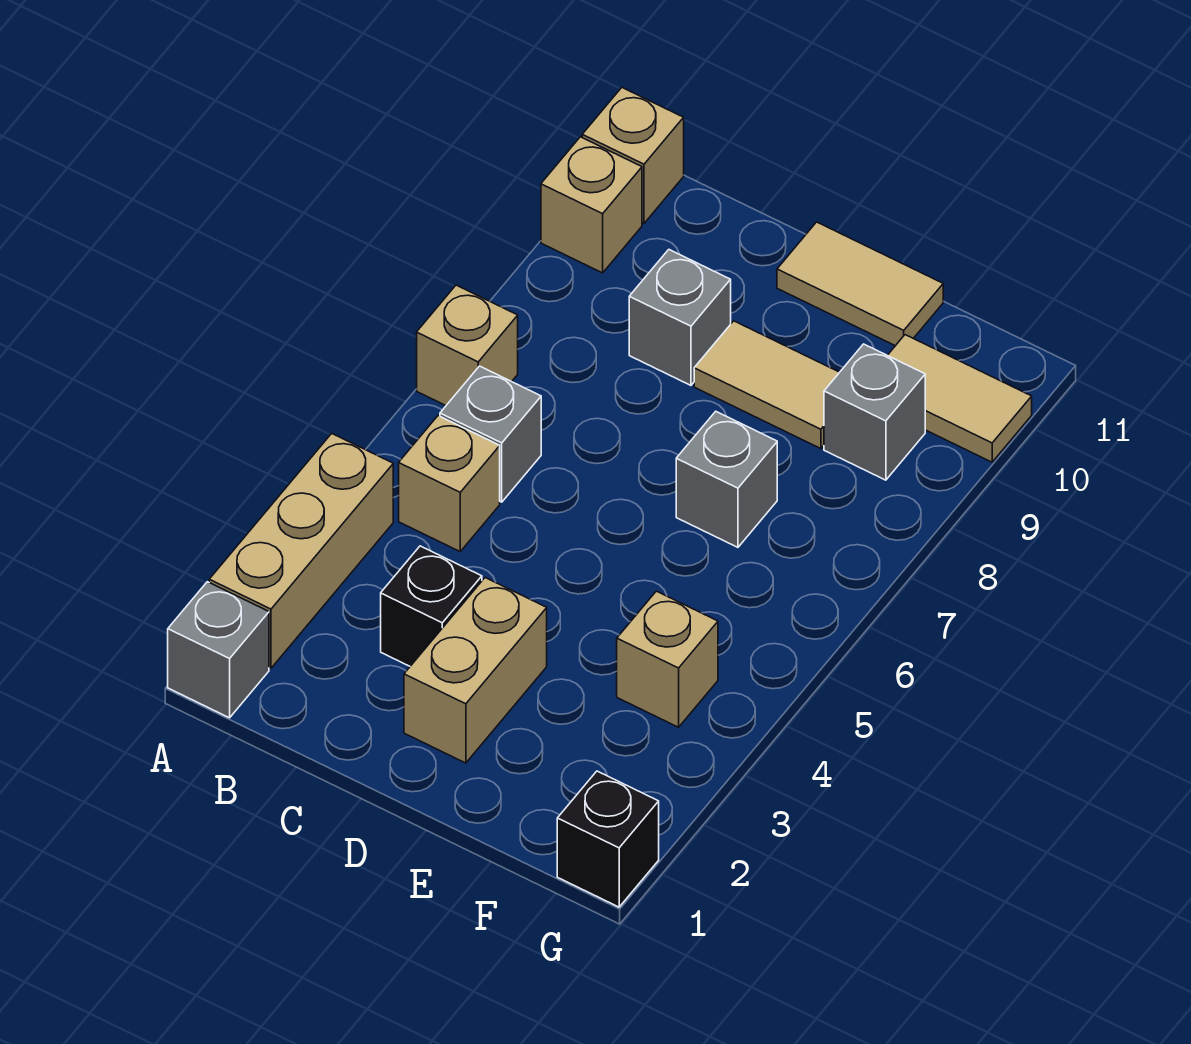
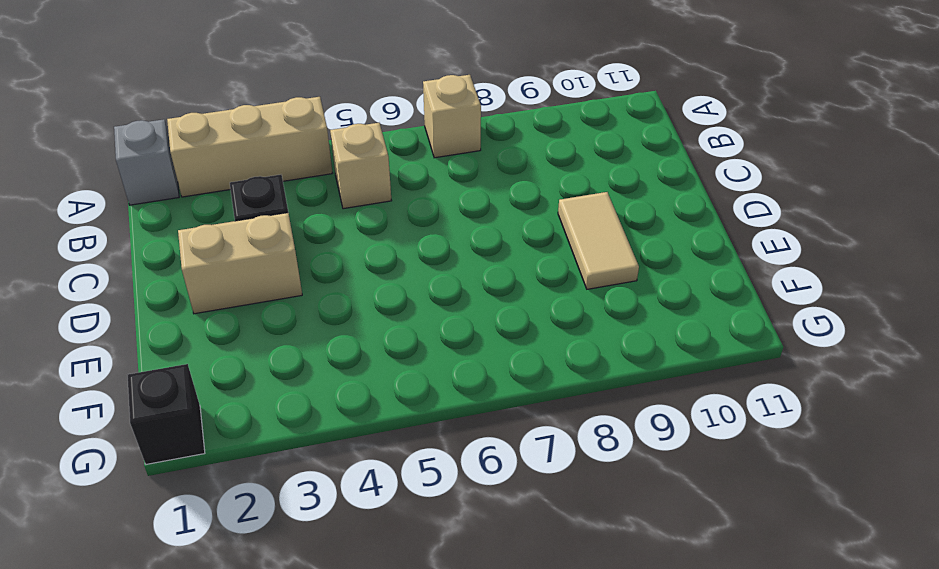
none -> tan 1x1 brick [541,137,642,273]
none -> tan 1x1 brick [582,88,684,223]
none -> grey 1x1 brick [440,366,541,502]

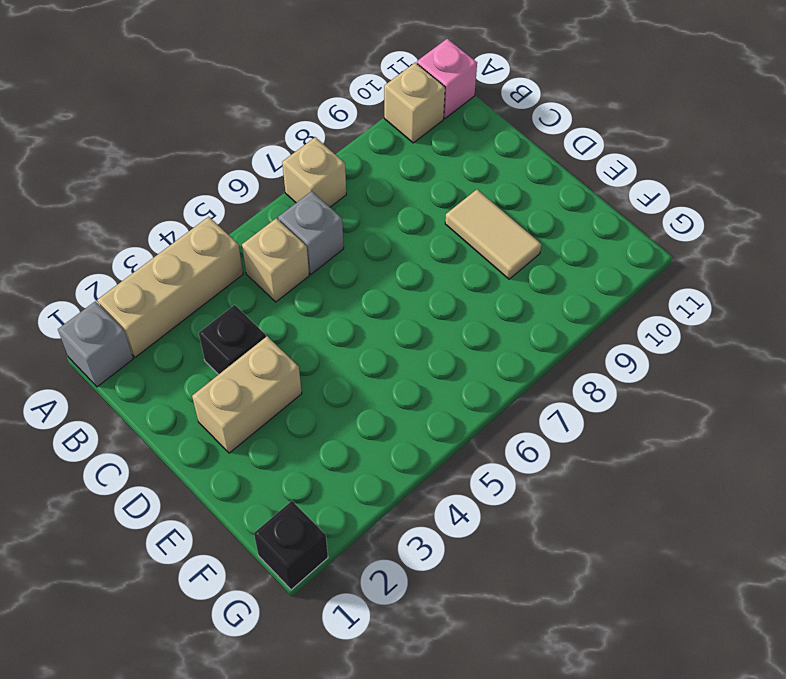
pink 1x1 brick [417,39,477,118] -> tan 1x1 brick [582,88,684,223]
none -> grey 1x1 brick [629,250,731,385]
none -> tan 1x2 tile [777,222,943,346]
none -> grey 1x1 brick [676,412,777,547]

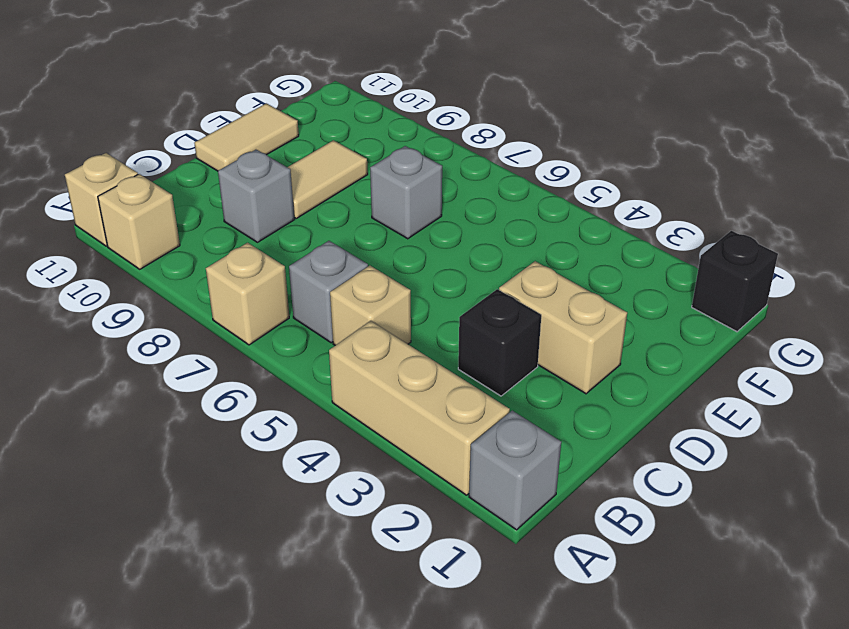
none -> tan 1x1 brick [617,591,718,727]
none -> grey 1x1 brick [824,344,925,480]
none -> tan 1x2 tile [888,335,1032,462]

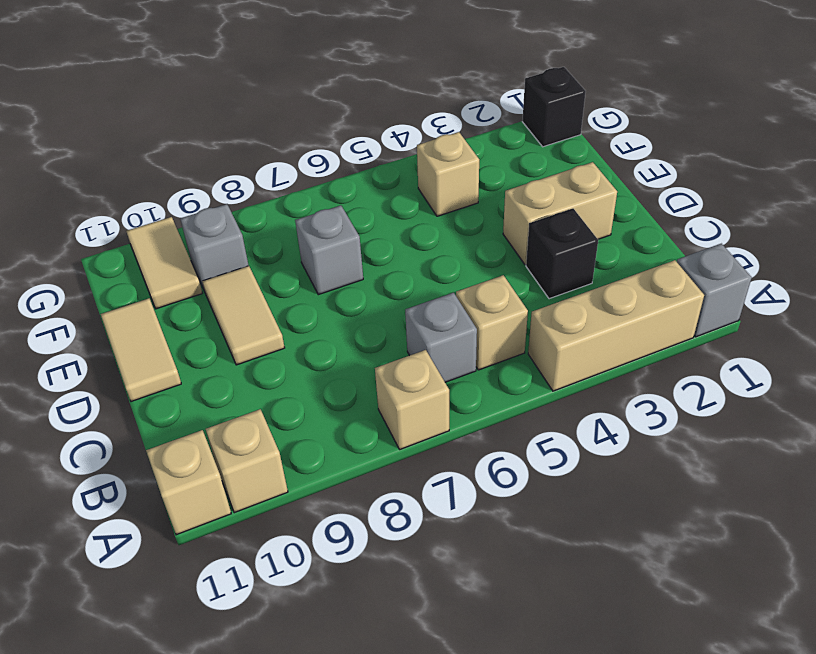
none -> grey 1x1 brick [629,250,731,385]

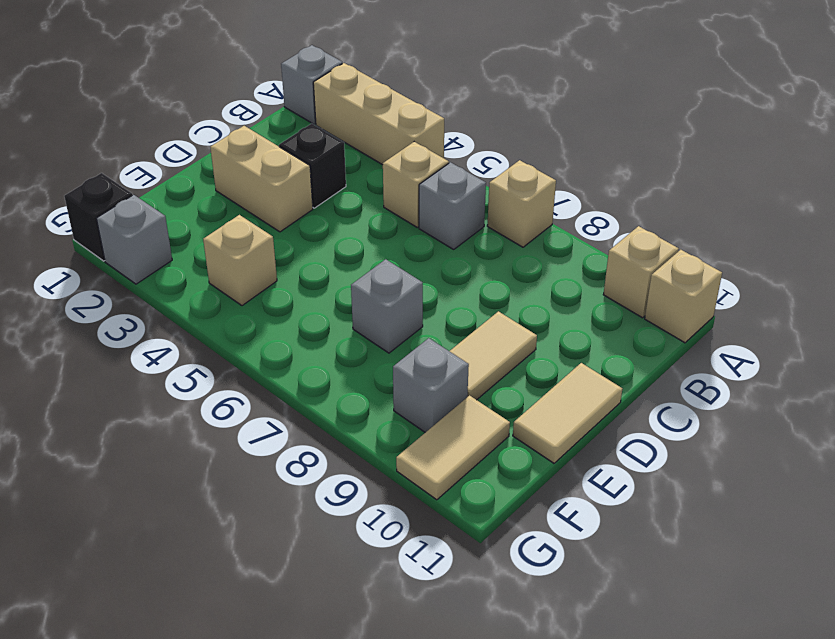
grey 1x1 brick [96,195,172,284] -> grey 1x1 brick moved to [629,250,731,385]

